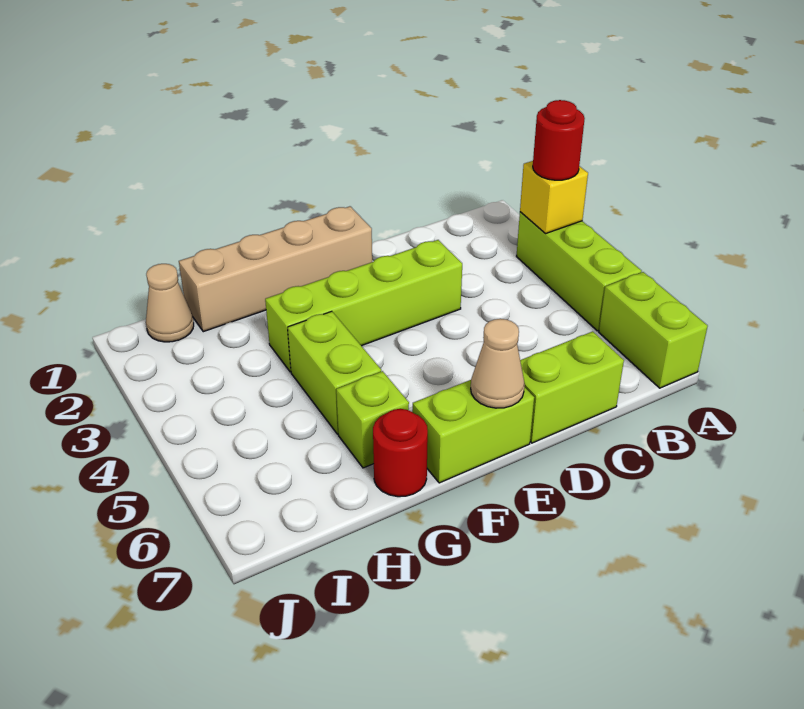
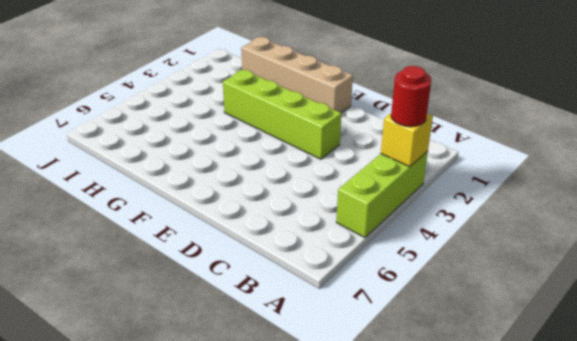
none -> lime 1x2 brick [599,272,708,388]
none -> lime 1x2 brick [520,331,624,443]
none -> lime 1x2 brick [412,380,534,483]

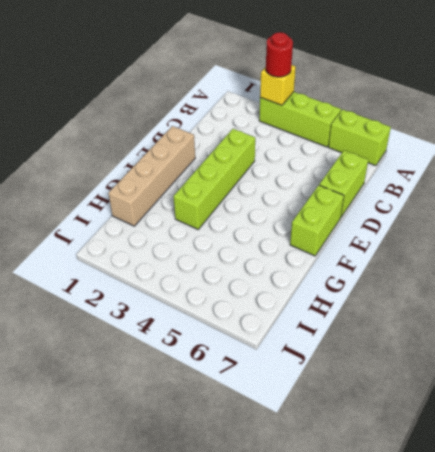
none -> lime 1x2 brick [288,311,381,434]
none -> lime 1x1 brick [336,371,409,468]
none -> red 1x1 round brick [373,409,428,497]

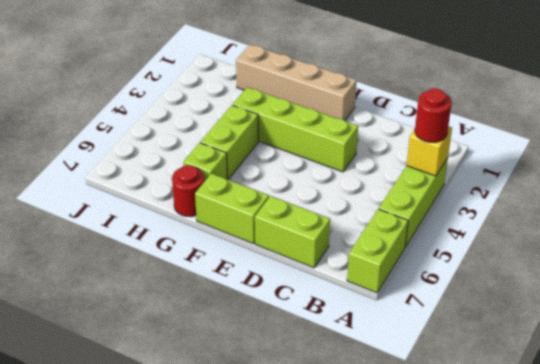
none -> tan 1x1 cone [146,264,194,342]
none -> tan 1x1 cone [471,319,525,408]

